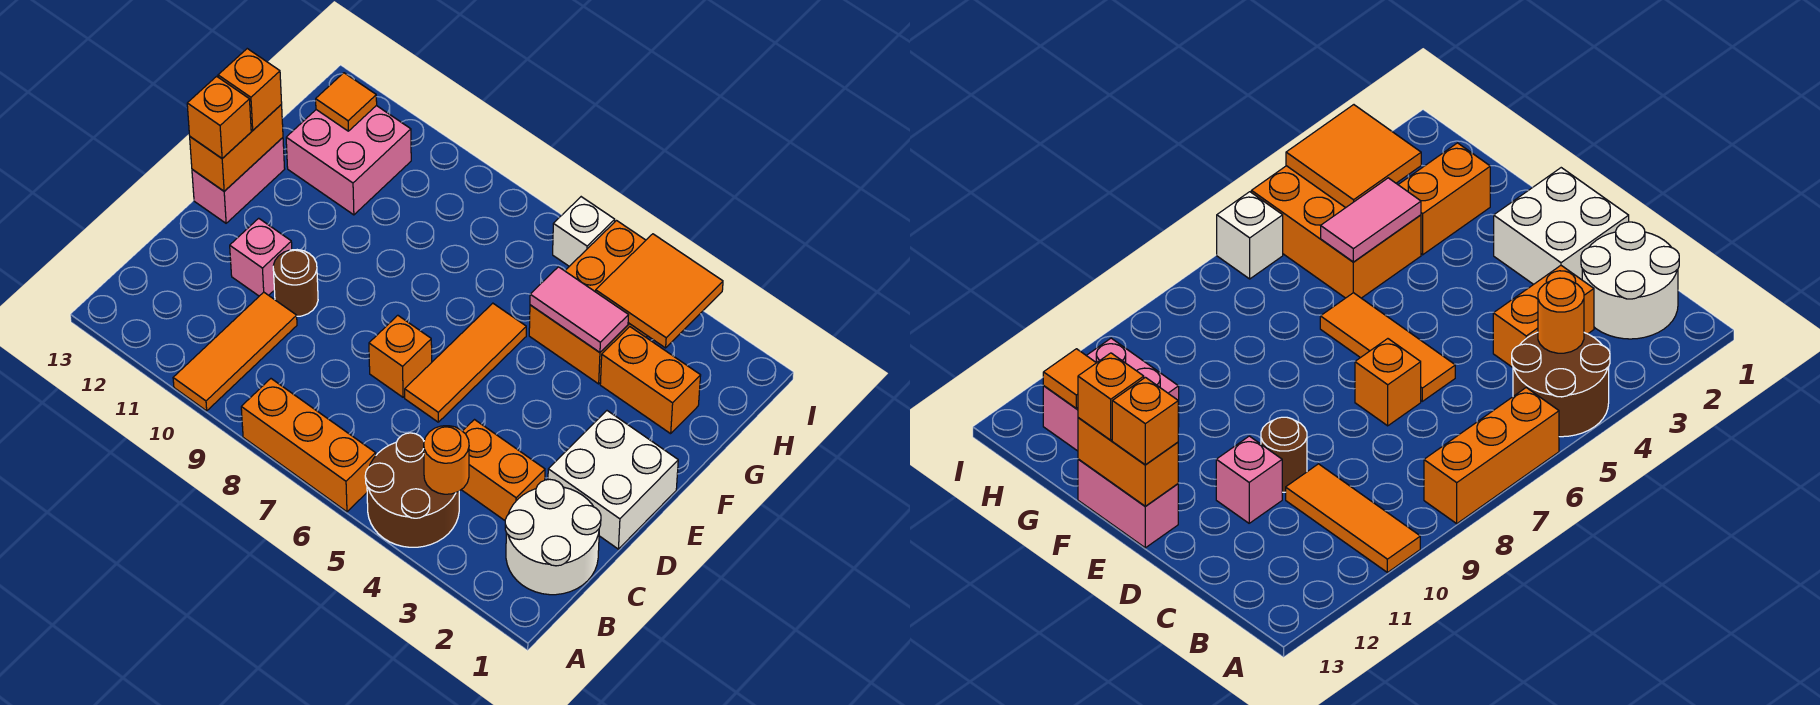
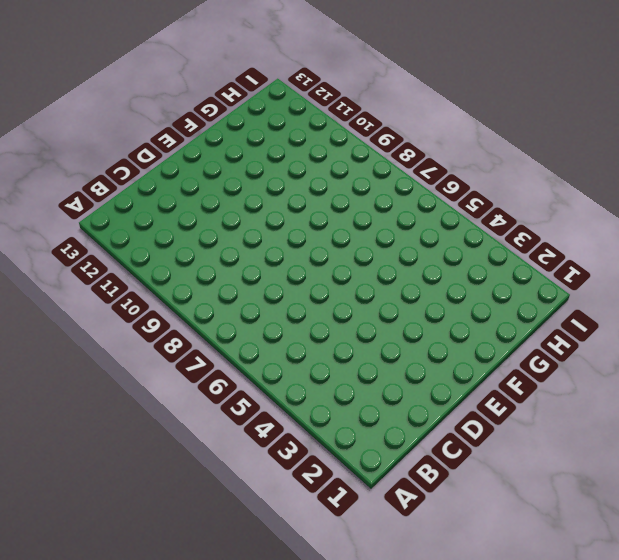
none -> brown 2x2 round brick [365,433,459,547]
none -> orange 1x3 brick [241,379,376,512]
none -> orange 1x3 tile [173,292,297,411]

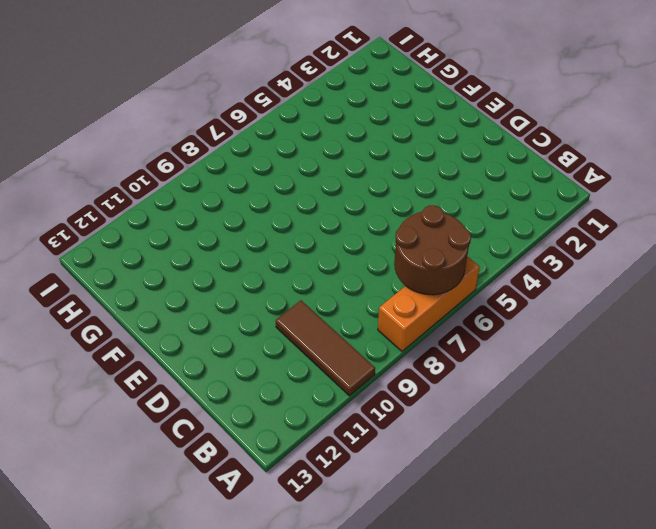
brown 2x2 round brick [394,205,471,295] -> brown 2x2 round brick moved to [365,433,459,547]
brown 1x3 tile [276,300,375,396] -> orange 1x3 tile [173,292,297,411]
none -> white 2x2 round brick [505,479,601,595]
none -> orange 1x2 brick [461,420,545,520]
none -> white 2x2 brick [548,411,678,549]

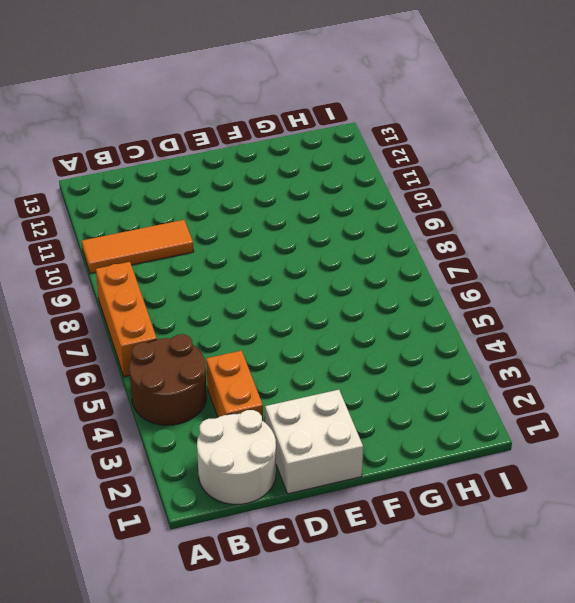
none -> orange 1x3 tile [405,303,526,422]
none -> orange 1x1 brick [369,315,432,397]
none -> brown 1x1 round brick [273,250,318,316]

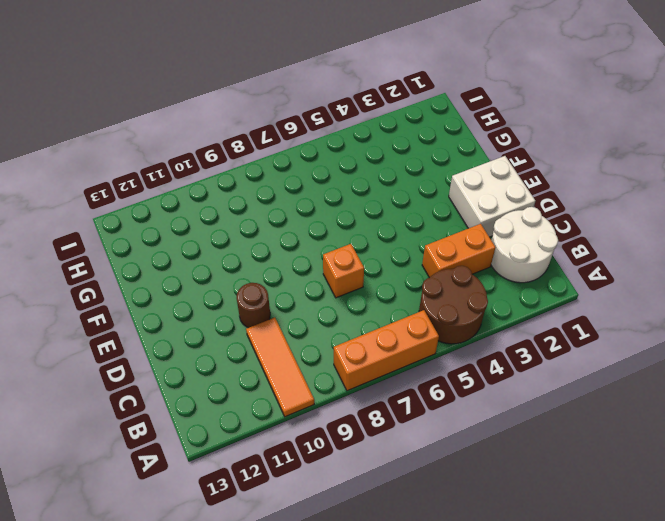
none -> orange 1x3 tile [405,303,526,422]
none -> pink 1x1 brick [230,218,292,296]
none -> pink 1x2 brick [192,138,285,223]

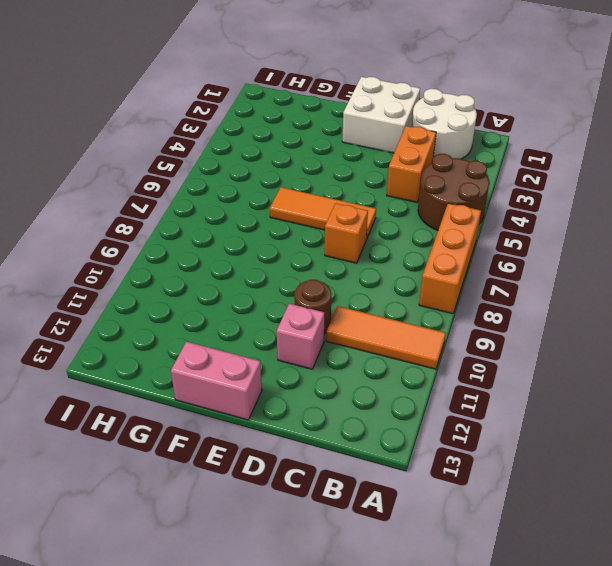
none -> orange 1x2 brick [600,327,701,434]
none -> orange 2x3 brick [529,221,647,384]
none -> pink 2x2 brick [286,106,411,215]

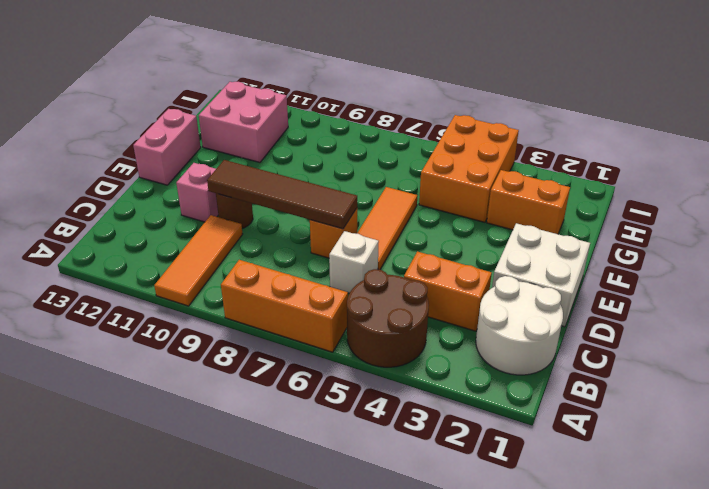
white 1x1 brick [329,231,379,293] -> white 1x1 brick moved to [553,197,615,266]
brown 1x4 tile [207,160,357,229] -> none
none -> orange 1x1 round brick [424,426,469,494]
none -> orange 1x2 brick [190,105,283,191]
none -> pink 1x2 tile [530,267,628,352]

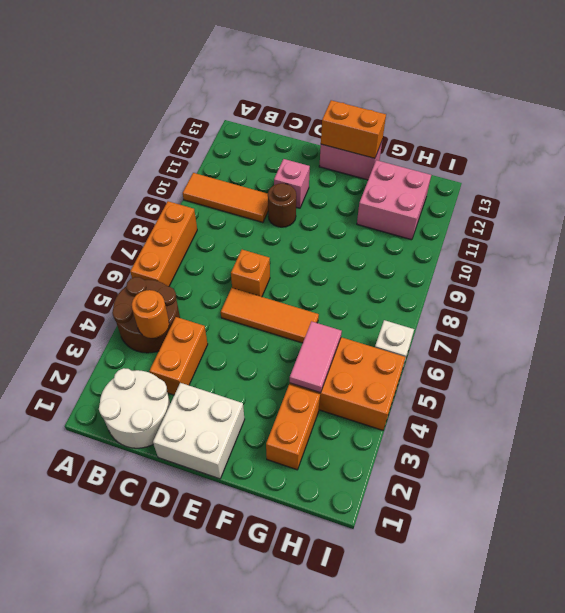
none -> orange 2x2 tile [596,234,723,348]
none -> orange 1x1 tile [316,73,377,131]
none -> orange 1x1 brick [187,76,251,158]

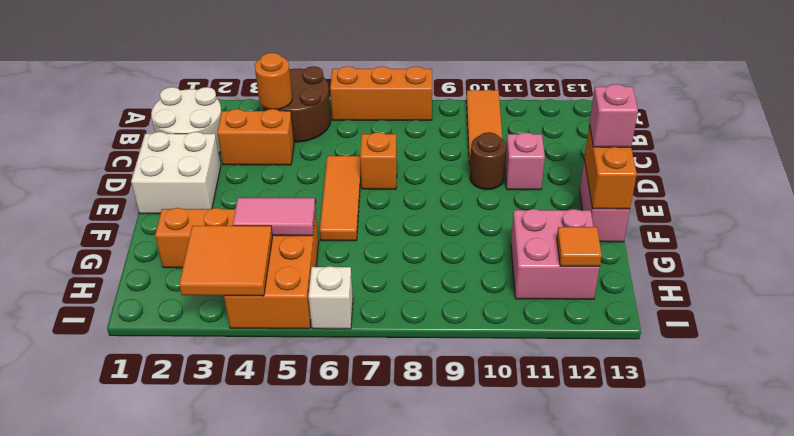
pink 1x1 brick [589,84,638,147] -> orange 1x1 brick [187,76,251,158]
none -> orange 1x1 brick [218,49,282,130]

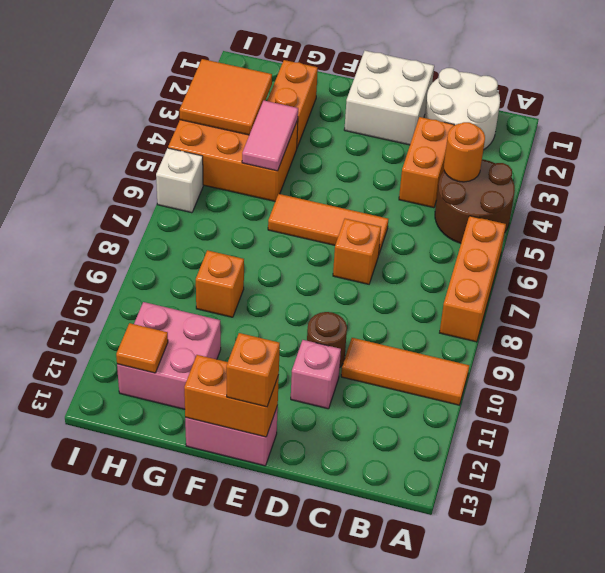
orange 1x1 brick [196,250,244,317] -> orange 1x1 brick moved to [218,49,282,130]

